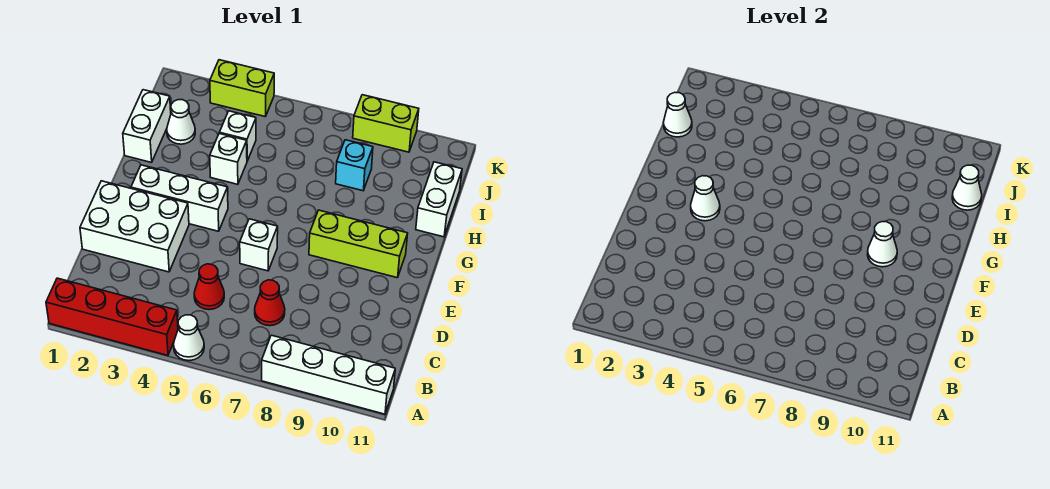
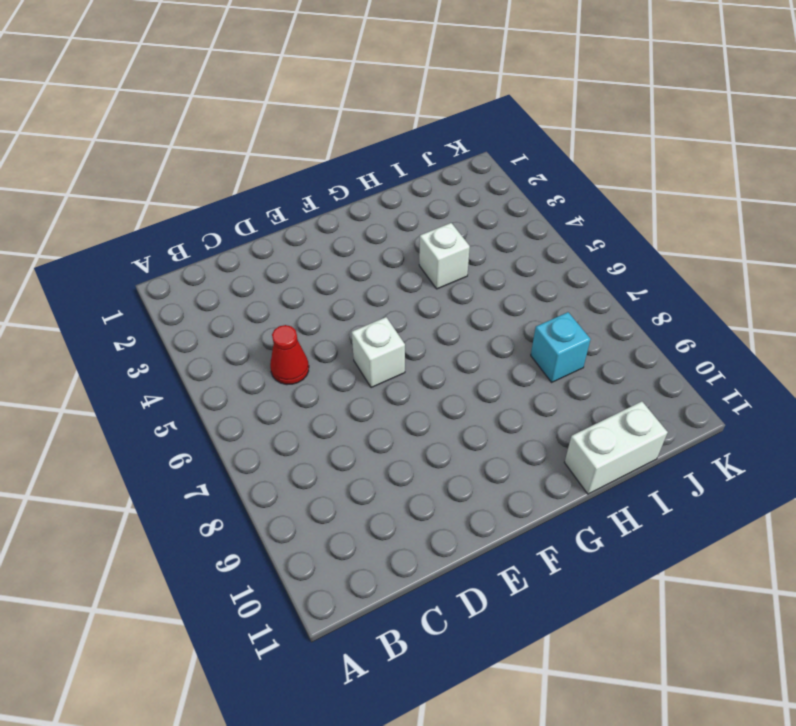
none -> red 1x4 brick [46,278,178,355]
none -> white 1x1 cone [174,315,204,361]
none -> white 1x4 brick [262,335,395,414]

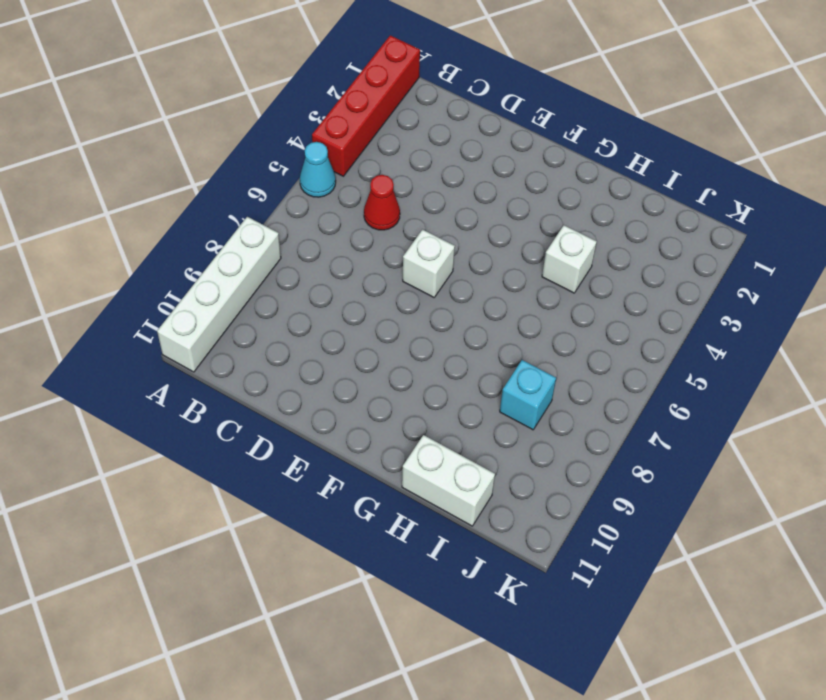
cyan 1x1 cone [300,142,336,197] -> white 1x1 cone [174,315,204,361]
none -> red 1x1 cone [255,280,285,326]
none -> white 2x3 brick [80,181,189,272]
none -> white 1x3 brick [131,165,228,231]

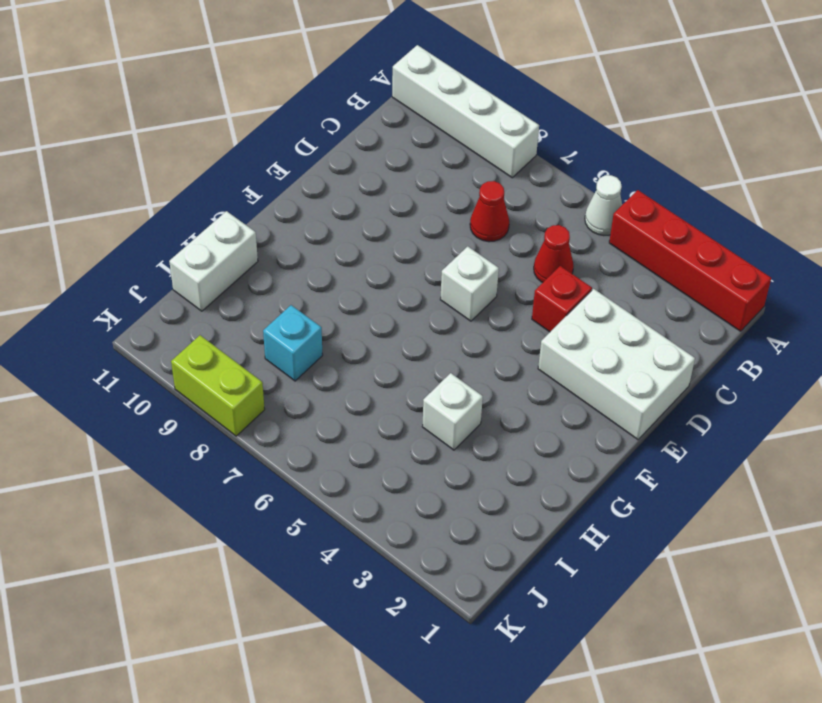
red 1x1 brick [532,266,592,332] -> none
none -> white 1x3 brick [131,165,228,231]
none -> lime 1x3 brick [309,210,408,278]
none -> white 1x2 brick [123,90,171,162]

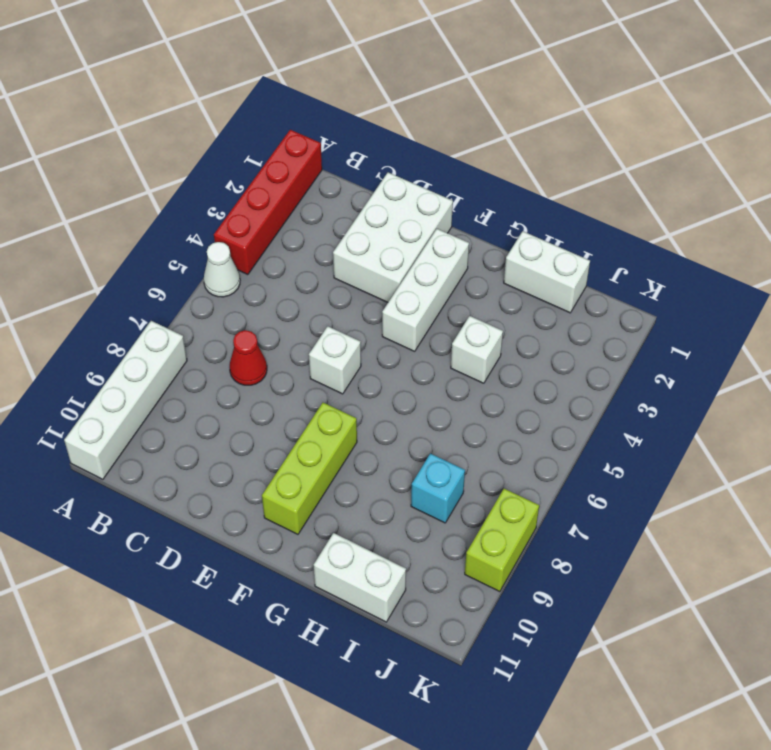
none -> red 1x1 cone [194,264,224,310]
none -> white 1x1 cone [167,100,195,144]
none -> white 1x1 brick [219,111,256,161]

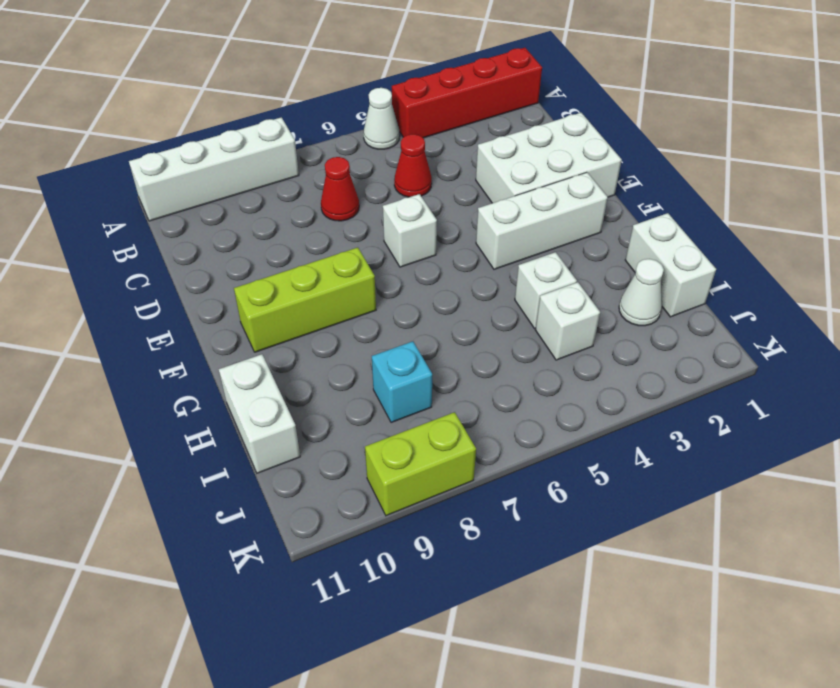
none -> lime 1x2 brick [210,60,274,117]
none -> white 1x1 cone [691,176,720,221]
none -> white 1x1 cone [868,222,897,267]

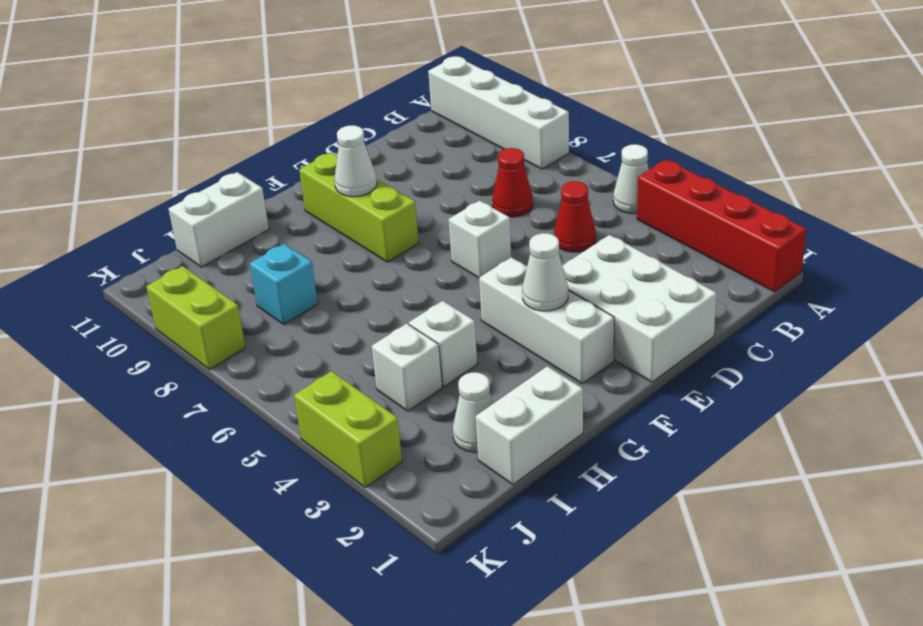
none -> white 1x1 cone [663,92,692,137]
none -> white 1x1 cone [952,165,982,210]

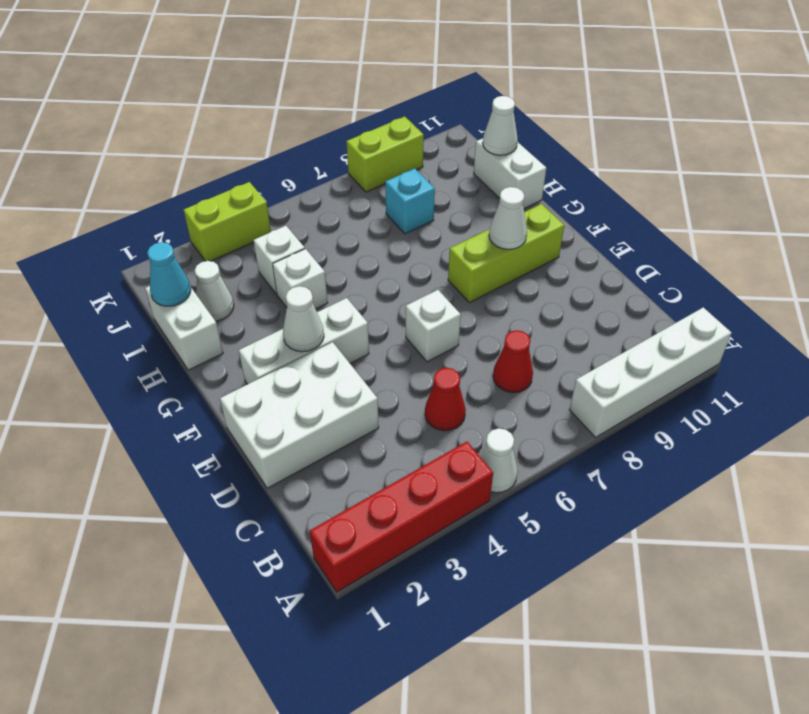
cyan 1x1 cone [147,242,191,306] -> white 1x1 cone [663,92,692,137]

